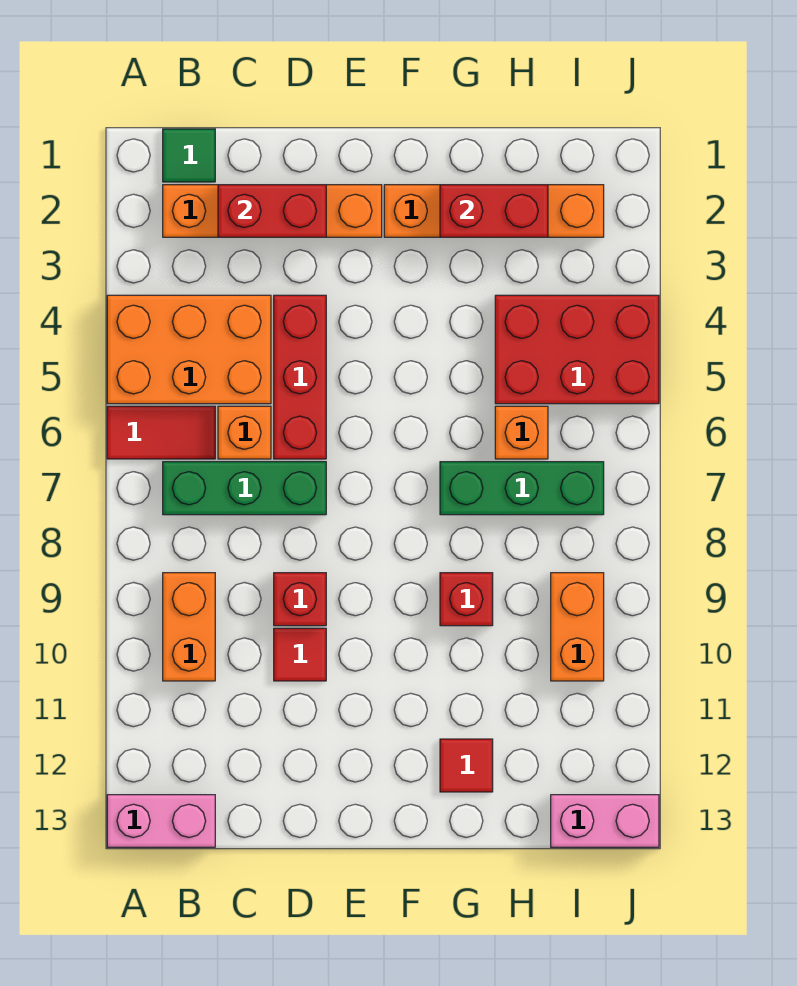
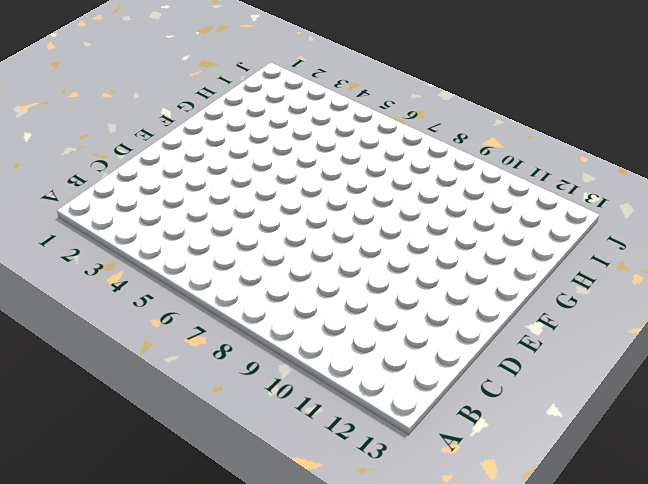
none -> orange 2x3 brick [107,295,271,404]
none -> red 1x2 tile [107,406,215,459]
none -> pink 1x2 brick [107,795,215,847]

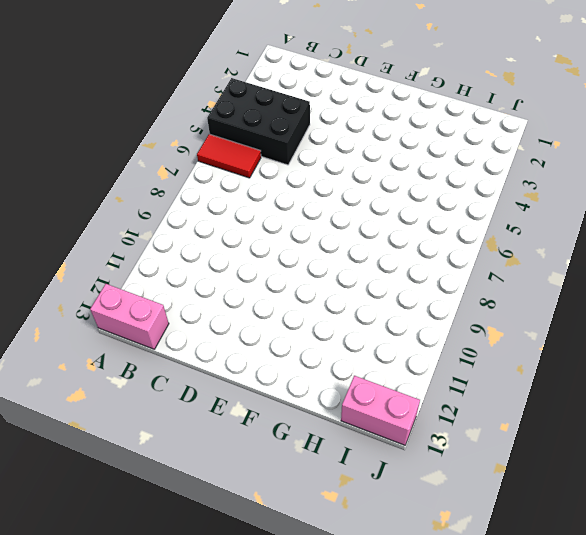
black 2x3 brick [207,78,310,165] -> orange 2x3 brick [107,295,271,404]
none -> green 1x1 tile [163,129,215,182]
none -> orange 1x4 brick [163,185,382,237]
none -> green 1x3 brick [163,462,326,515]

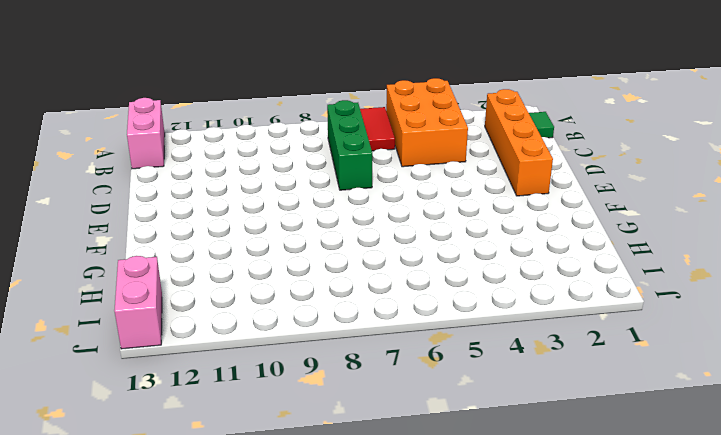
none -> orange 1x2 brick [163,573,215,681]
none -> orange 1x1 brick [218,406,271,459]
none -> red 1x3 brick [274,295,326,459]

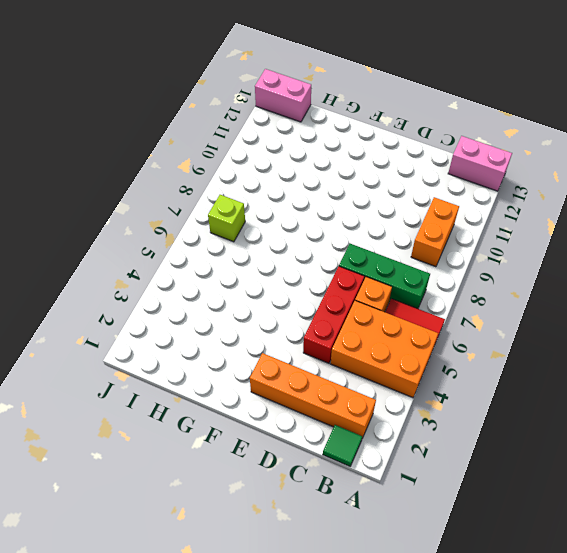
lime 1x1 brick [208,195,245,242] -> green 1x3 brick [440,462,604,515]
none -> red 1x1 brick [274,573,326,626]
none -> red 1x1 tile [274,628,326,681]
none -> orange 1x4 brick [384,185,604,237]

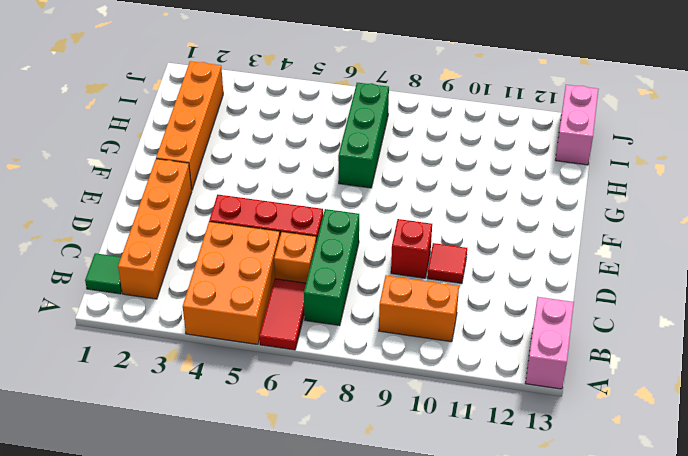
none -> red 1x1 brick [440,573,493,626]
none -> red 1x1 tile [440,739,493,792]
none -> red 2x3 brick [495,295,659,404]

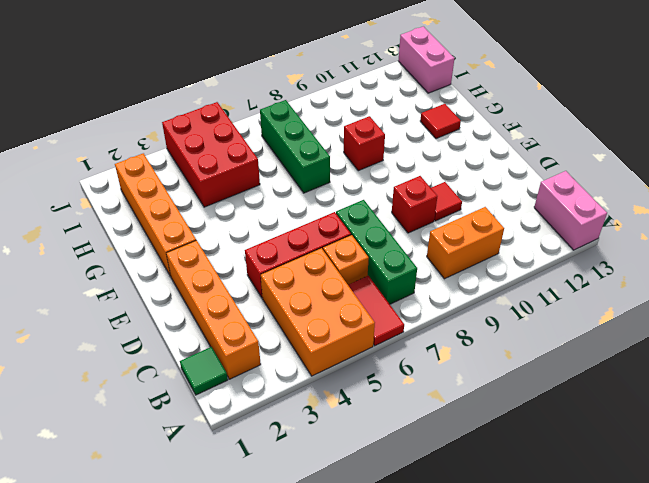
none -> orange 1x1 brick [495,406,548,459]
none -> orange 1x2 brick [551,573,604,681]
none -> red 1x2 brick [218,185,326,237]

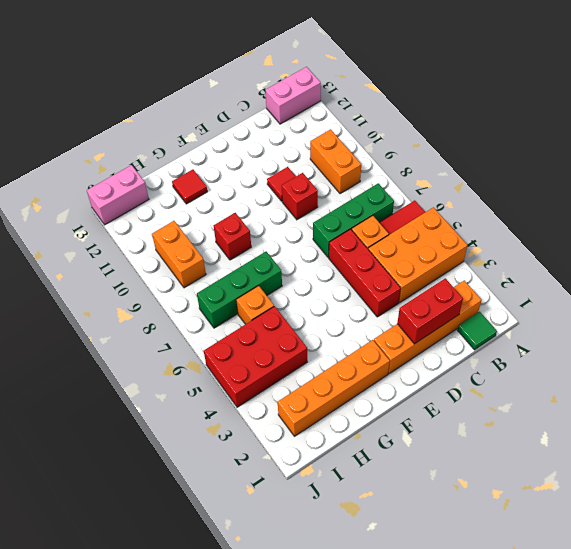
none -> red 1x2 brick [440,185,548,237]

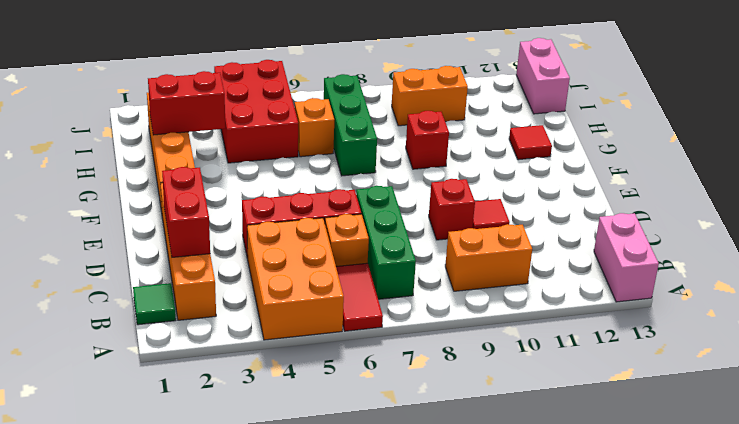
red 1x2 brick [148,71,225,135] -> red 1x2 brick turned to [440,185,548,237]

